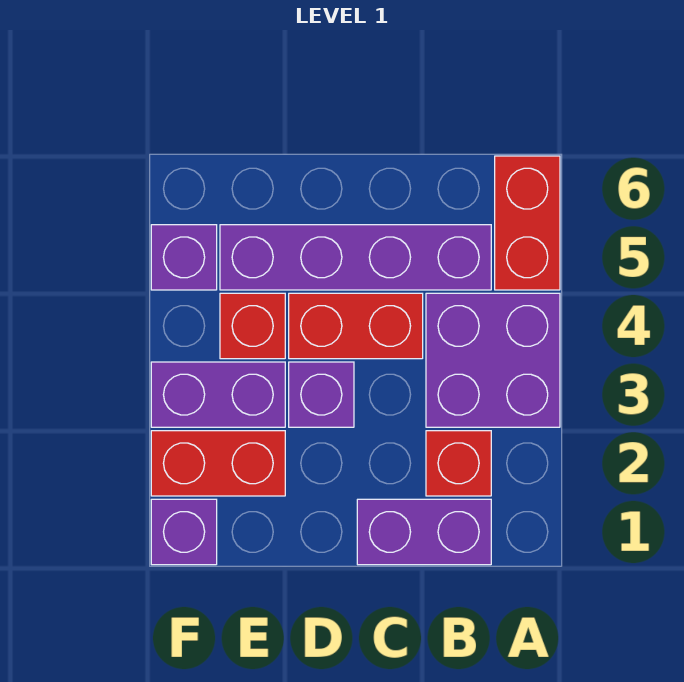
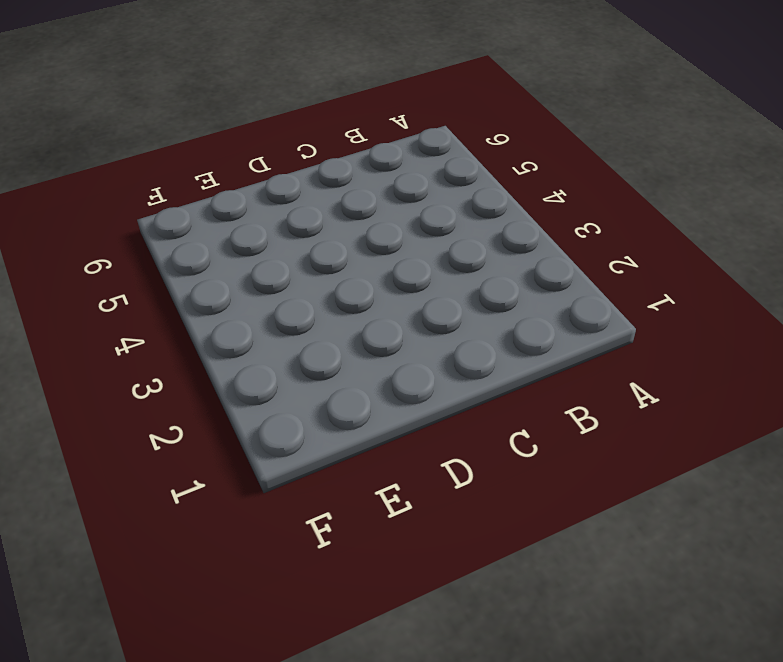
none -> purple 2x2 brick [426,293,560,427]
none -> red 1x2 brick [495,156,560,290]
none -> purple 1x2 brick [357,499,491,565]

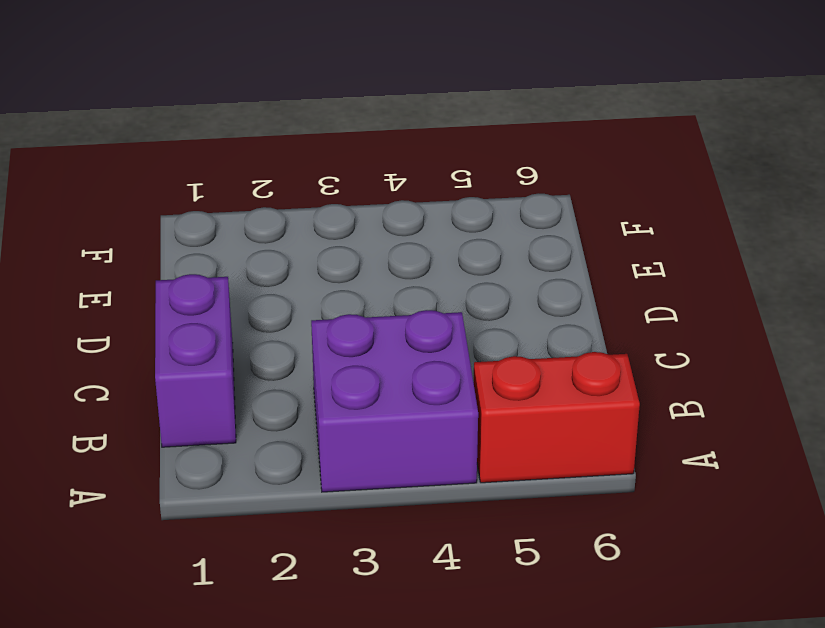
none -> red 1x1 brick [426,431,491,496]
none -> purple 1x4 brick [220,225,491,290]
none -> red 1x2 brick [289,293,423,359]

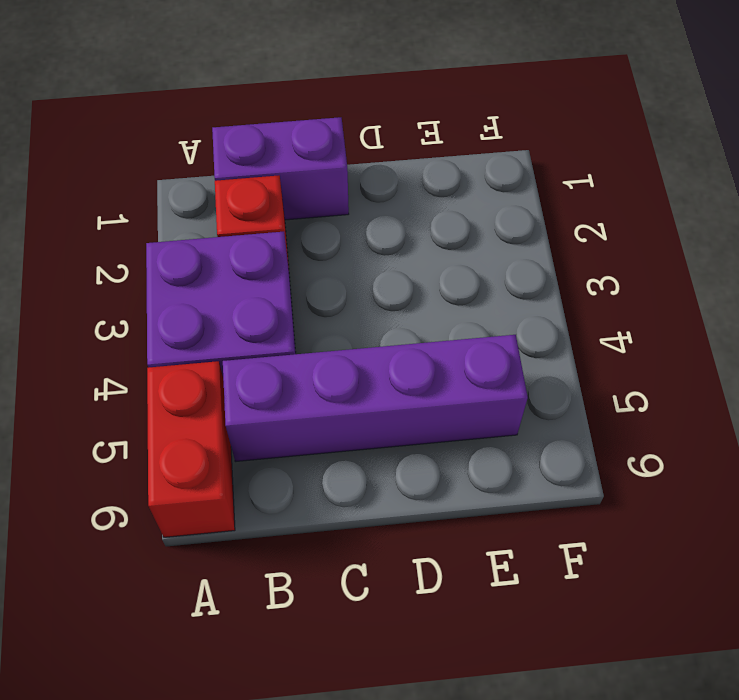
none -> red 1x2 brick [289,293,423,359]
none -> purple 1x1 brick [289,362,354,427]
none -> red 1x2 brick [151,431,285,496]

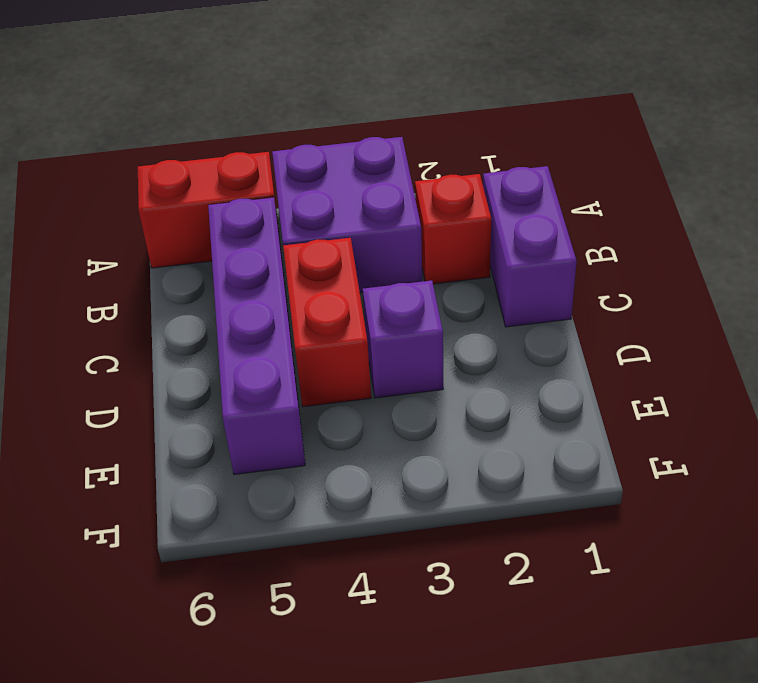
none -> red 1x2 brick [151,431,285,496]
none -> purple 1x2 brick [151,362,285,427]
none -> red 1x1 brick [220,293,285,359]

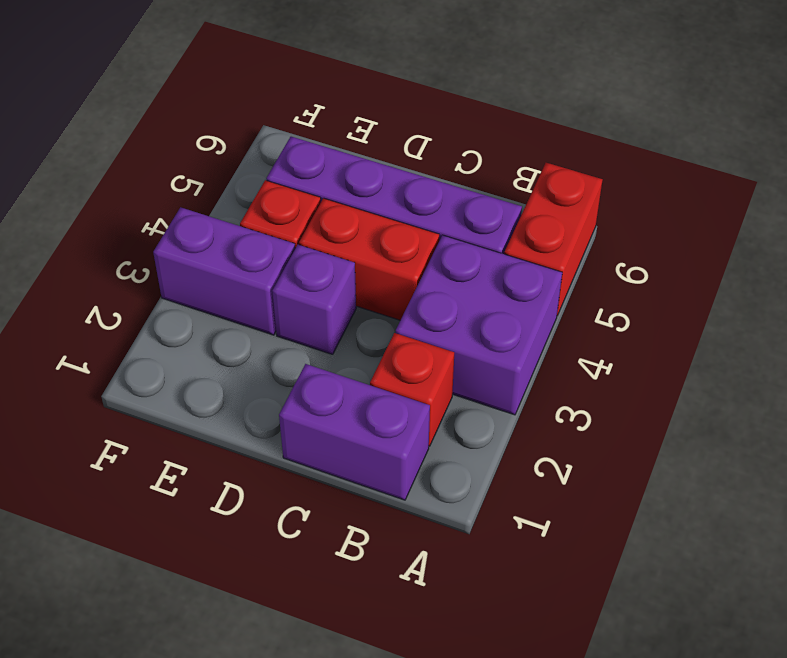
none -> red 1x2 brick [151,431,285,496]
none -> purple 1x1 brick [151,499,217,565]
none -> purple 1x1 brick [151,225,217,290]

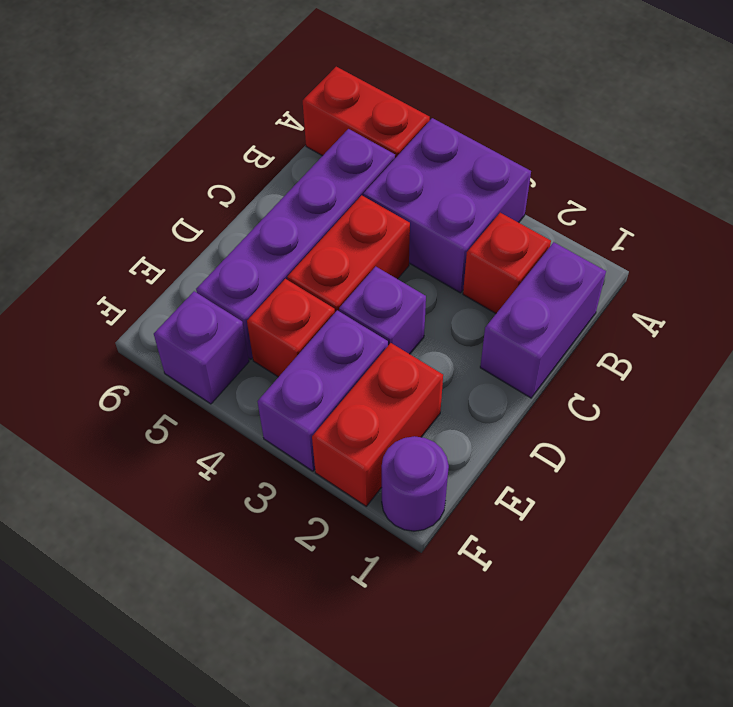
purple 1x1 round brick [382,436,449,531] -> purple 1x1 brick [151,499,217,565]

